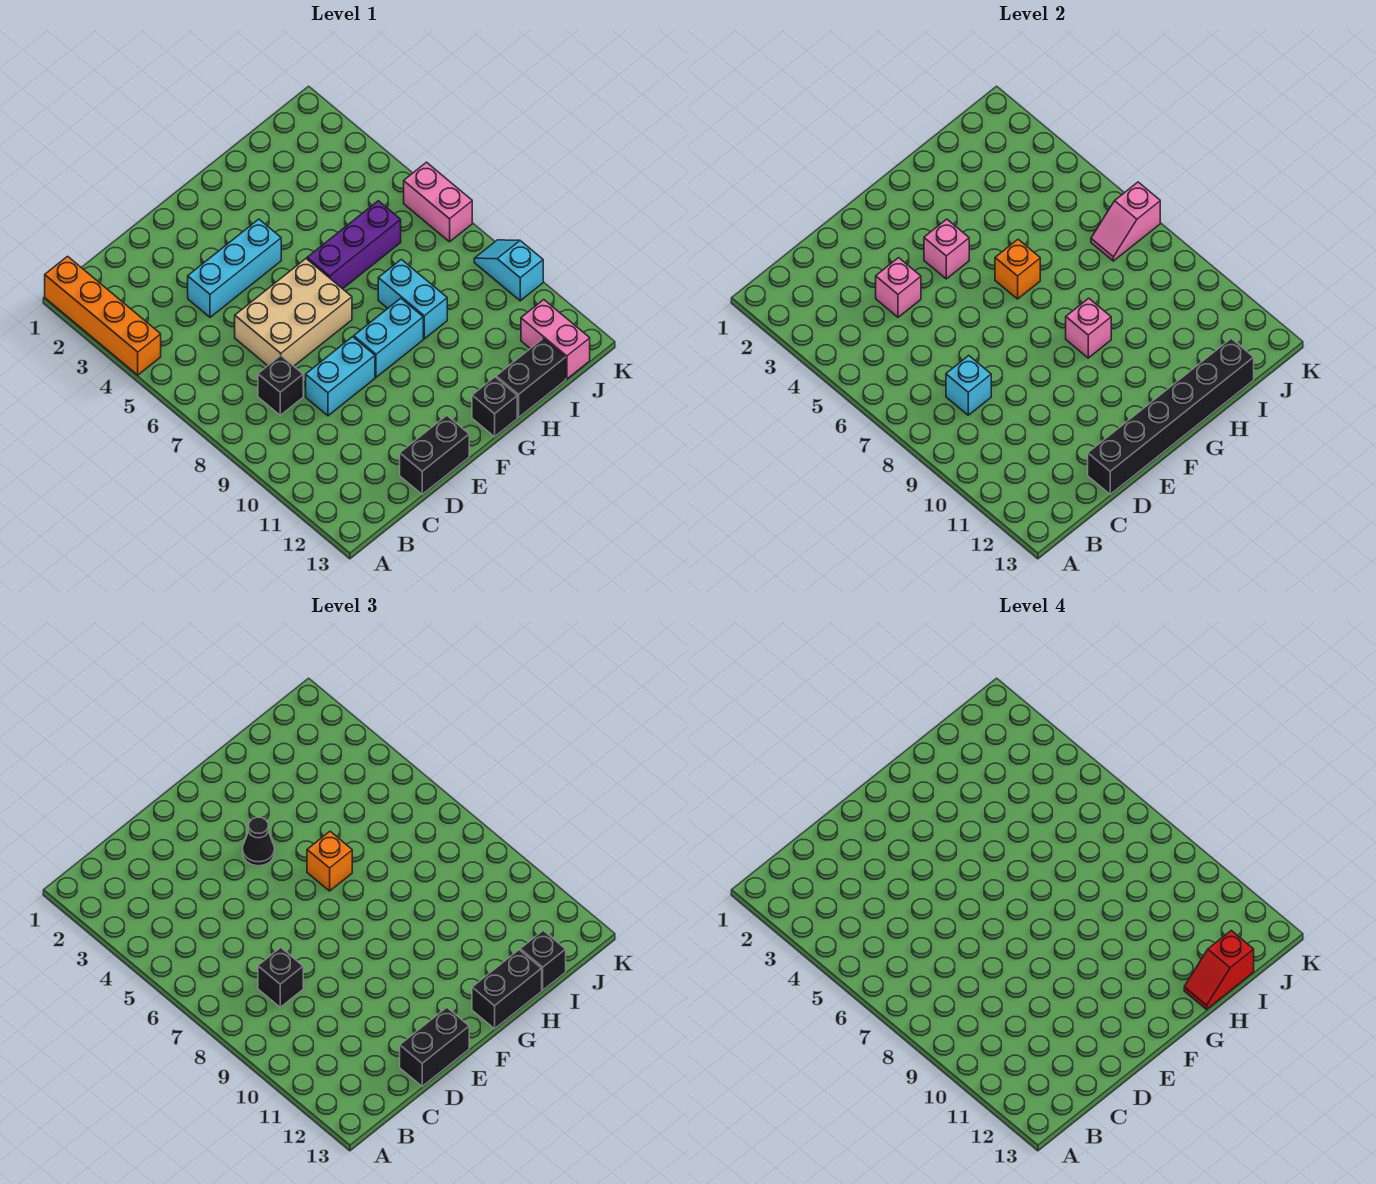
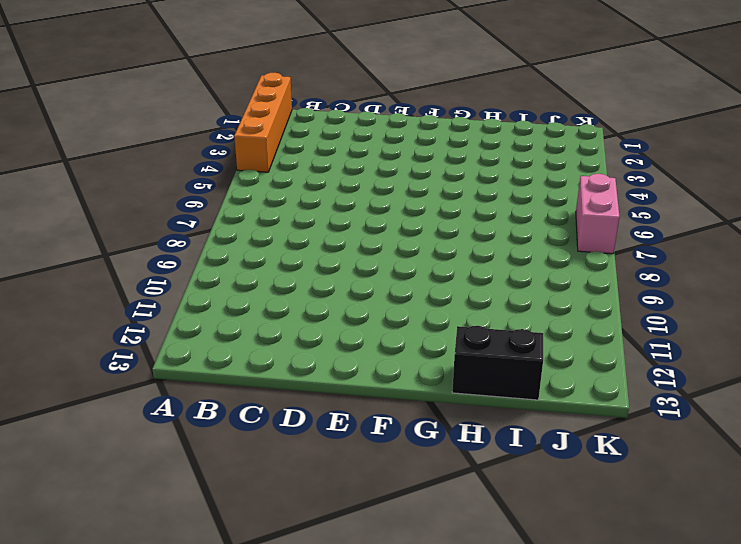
none -> black 1x1 brick [258,356,303,415]
none -> cyan 1x3 brick [188,219,281,317]
none -> tan 2x3 brick [235,259,352,366]

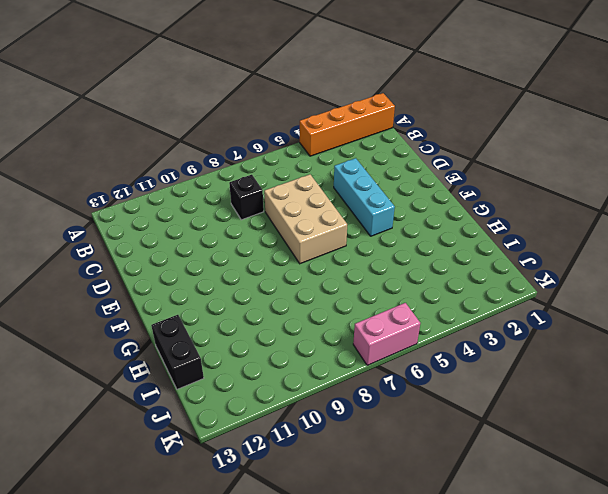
none -> cyan 1x2 brick [306,337,375,416]
none -> black 1x2 brick [400,416,469,494]
none -> cyan 1x2 brick [354,298,423,377]

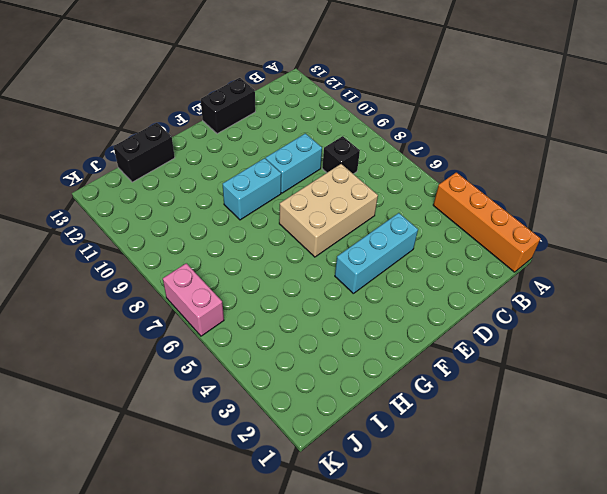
none -> purple 1x3 brick [307,201,401,289]
none -> black 1x1 brick [472,377,517,437]
none -> cyan 1x2 brick [378,259,447,339]

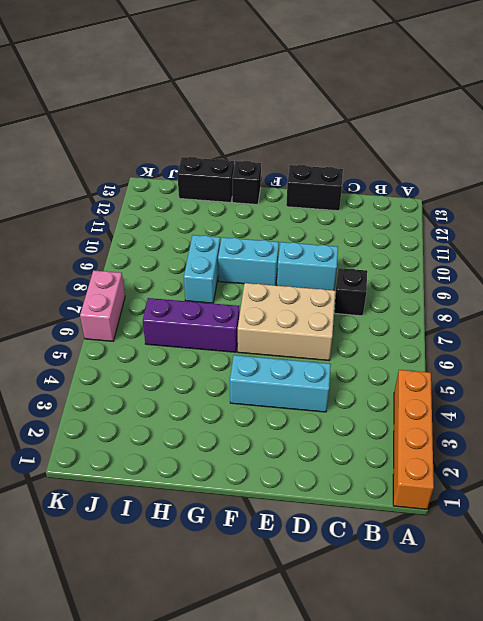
none -> pink 1x2 brick [521,300,590,379]
none -> cyan 1x2 slope [474,240,543,301]
none -> cyan 1x1 brick [946,356,991,415]

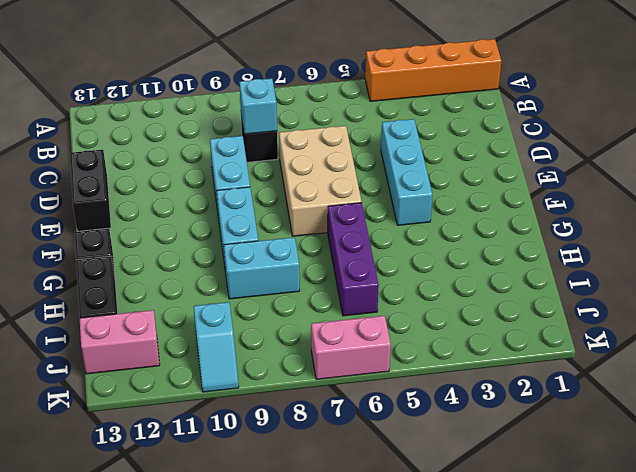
cyan 1x2 slope [194,302,239,392] -> cyan 1x2 slope turned to [474,240,543,301]
none -> pink 1x1 brick [876,258,921,317]
none -> black 1x6 brick [1088,339,1254,494]
none -> pink 1x1 brick [924,219,969,279]

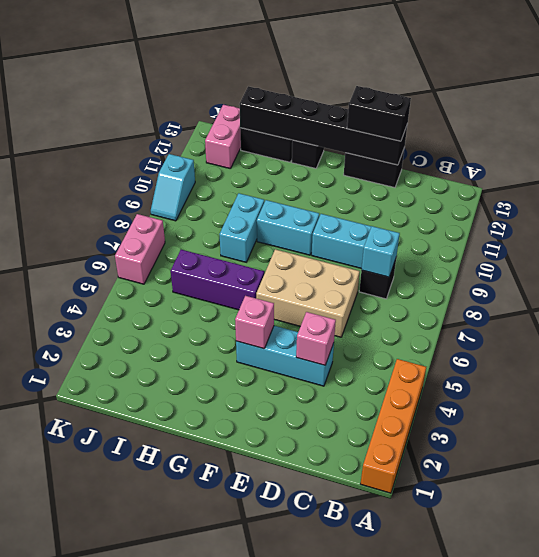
none -> orange 1x1 brick [995,239,1040,299]
none -> pink 1x1 brick [1066,298,1111,358]
none -> pink 1x2 slope [1091,182,1160,261]

